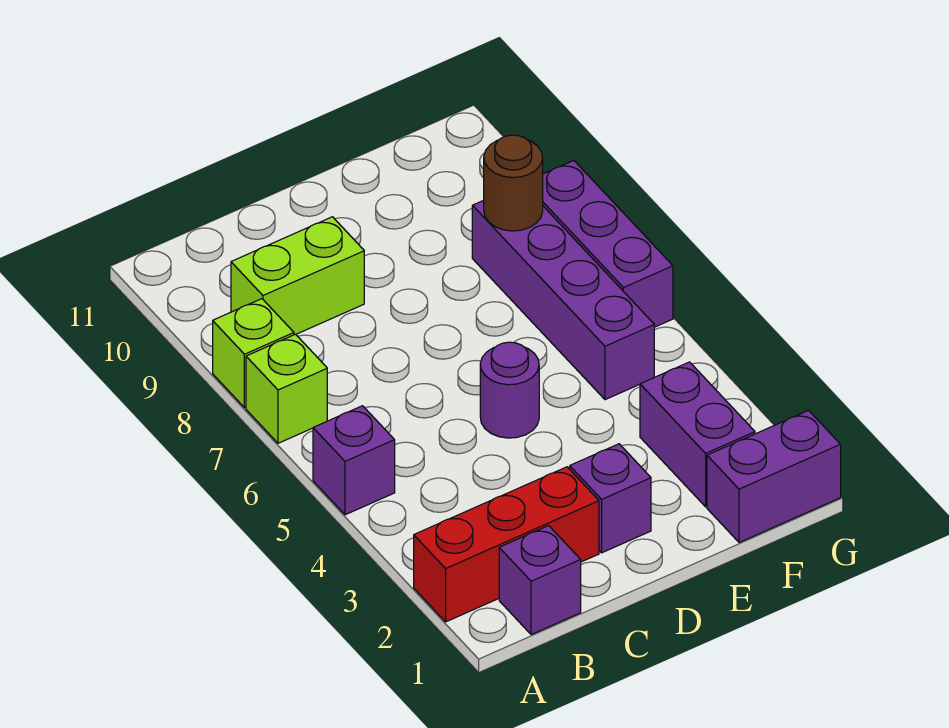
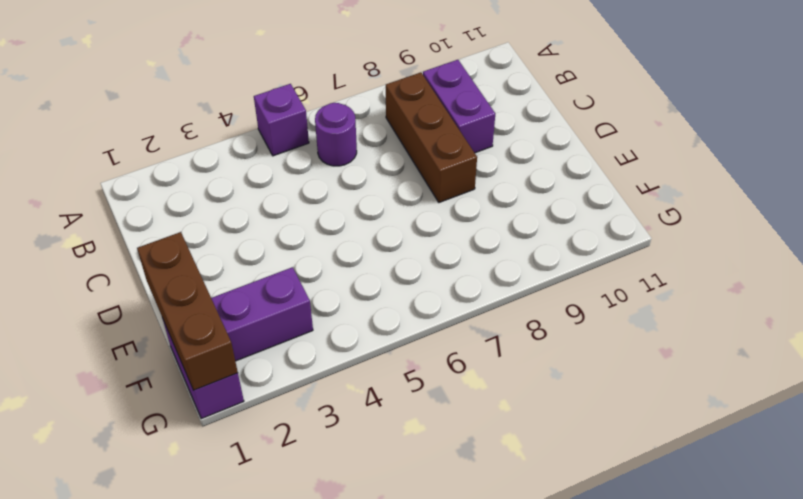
purple 1x1 round brick [315,103,357,166] -> purple 1x1 round brick moved to [480,342,539,438]
brown 1x3 brick [386,72,477,202] -> none
purple 1x2 brick [423,60,495,153] -> lime 1x2 brick [231,217,364,335]
brown 1x3 brick [137,232,238,390] -> none
none -> red 1x3 brick [414,467,599,622]
none -> lime 1x1 brick [246,334,327,443]
none -> lime 1x1 brick [213,299,294,408]

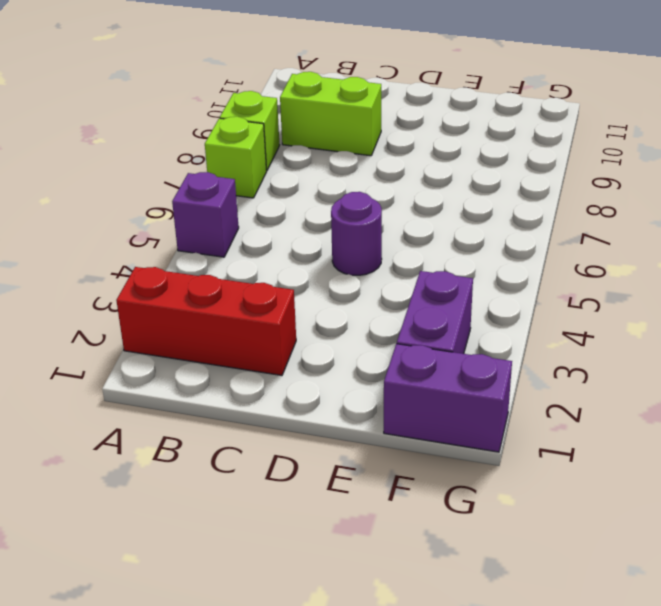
none -> purple 1x1 brick [499,526,581,635]
none -> purple 1x1 brick [570,444,651,553]
none -> purple 1x4 brick [472,200,654,400]

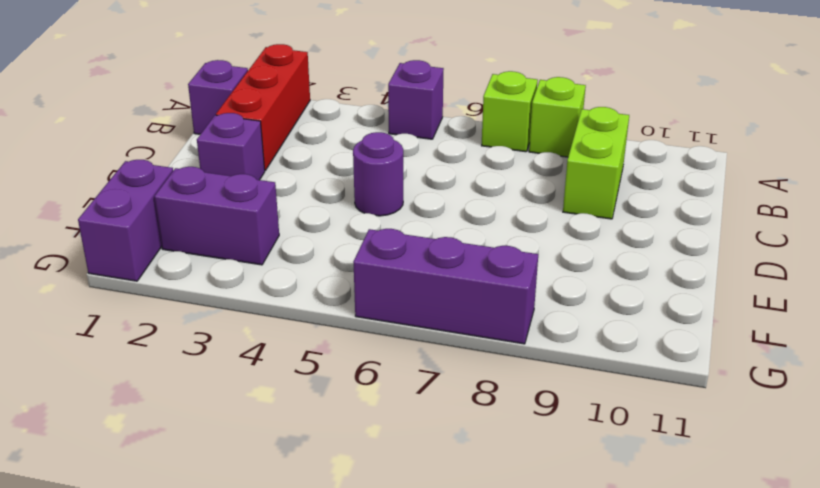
none -> purple 1x4 brick [472,200,654,400]
none -> brown 1x1 round brick [484,135,543,231]

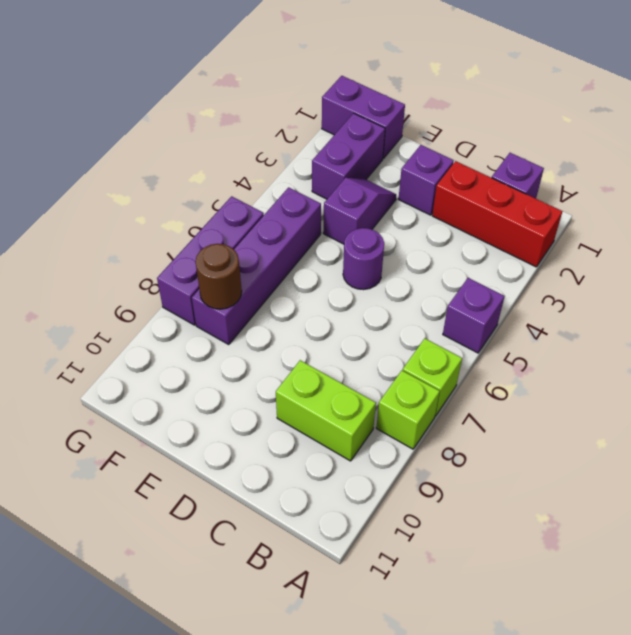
purple 1x2 slope [323,178,396,244] -> none

